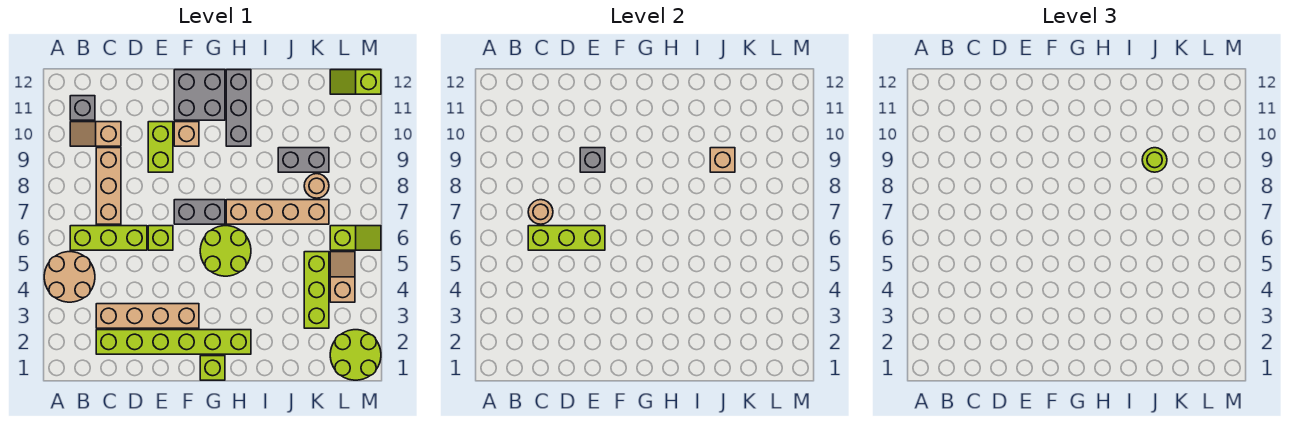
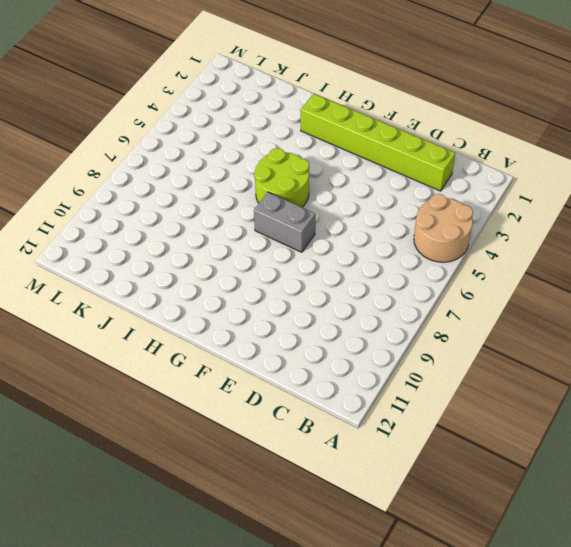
none -> lime 1x3 brick [70,226,147,250]
none -> tan 1x2 slope [70,122,121,146]
none -> grey 1x1 brick [70,96,95,120]

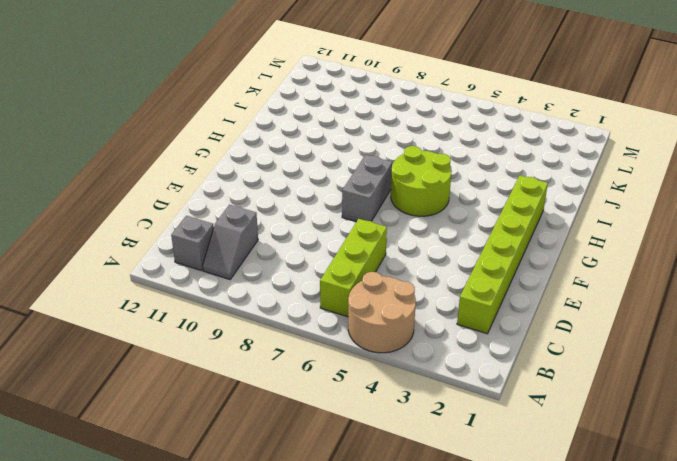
grey 1x2 slope [203,205,258,279] -> tan 1x2 slope [70,122,121,146]
none -> tan 1x4 brick [96,304,199,328]
none -> tan 1x3 brick [96,148,121,224]
none -> lime 1x1 brick [148,226,173,250]

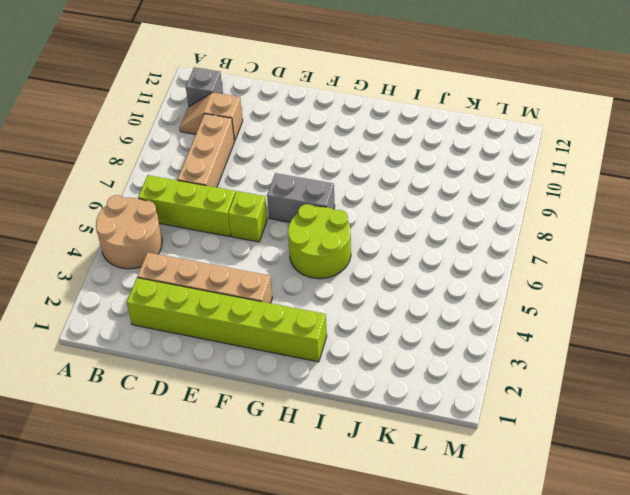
none -> lime 1x2 brick [148,122,173,172]
none -> tan 1x1 brick [174,122,199,146]
none -> grey 2x2 brick [174,70,225,120]

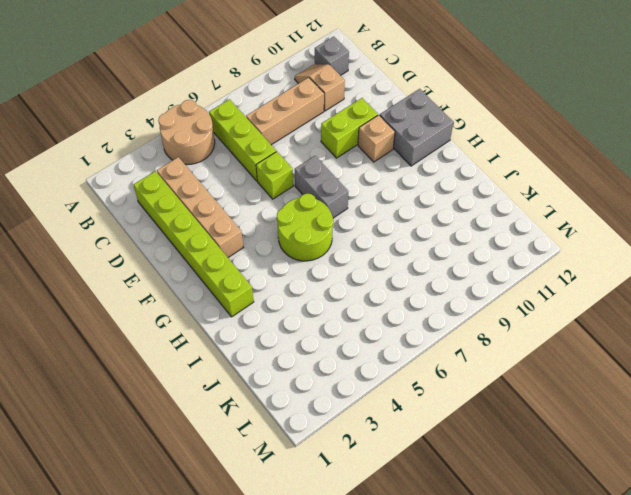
none -> lime 1x1 brick [200,356,225,380]
none -> tan 1x4 brick [226,200,329,224]
none -> grey 1x3 brick [226,70,251,146]

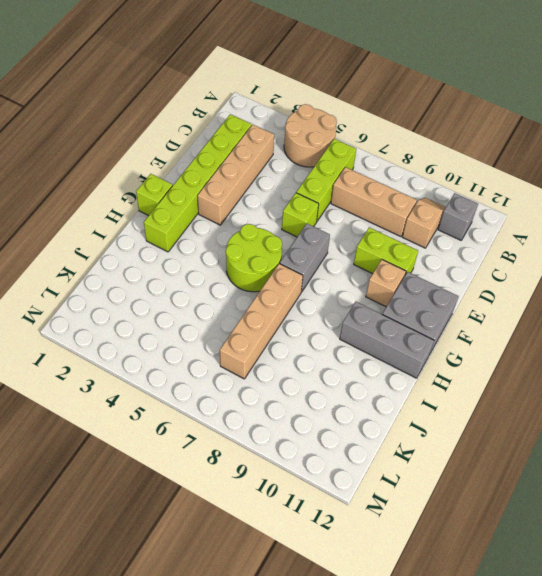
none -> grey 1x2 brick [278,148,329,172]
none -> lime 1x3 brick [304,252,329,328]
none -> tan 1x1 round brick [304,174,329,198]

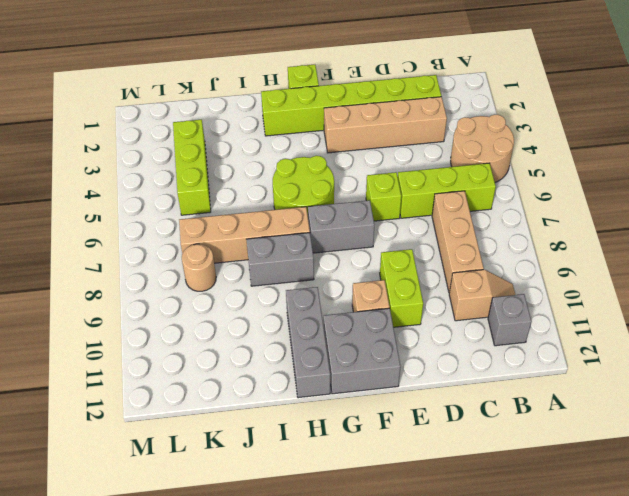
grey 1x2 brick [246,233,314,286] -> grey 1x2 brick moved to [278,148,329,172]
none -> lime 2x2 round brick [330,330,381,380]
none -> tan 1x2 slope [330,252,355,302]
none -> lime 1x2 slope [330,226,381,250]

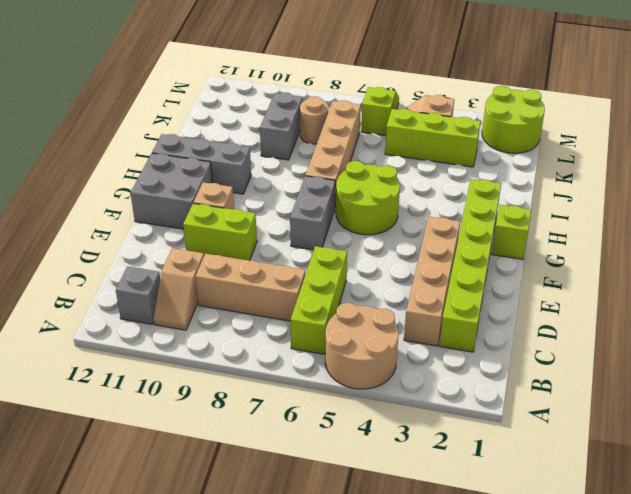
none -> lime 1x1 brick [148,226,173,250]
none -> lime 1x2 slope [330,70,381,94]
none -> lime 1x3 brick [528,226,605,250]

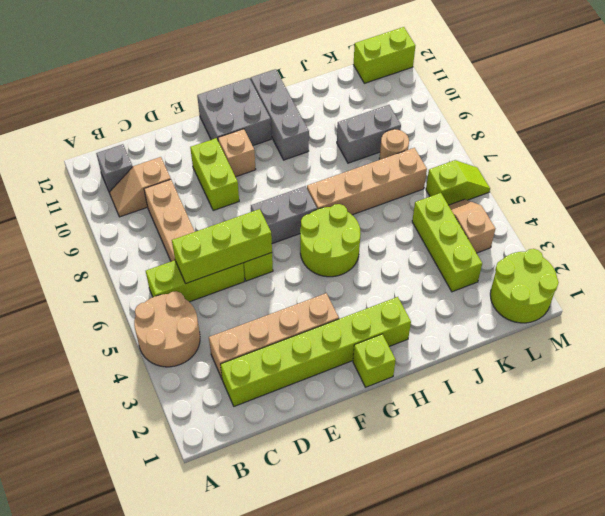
lime 1x2 brick [353,27,415,83] -> lime 1x2 slope [330,70,381,94]
none -> tan 1x1 round brick [528,200,553,224]
none -> grey 1x1 brick [580,148,605,172]
none -> tan 1x1 brick [710,148,735,172]

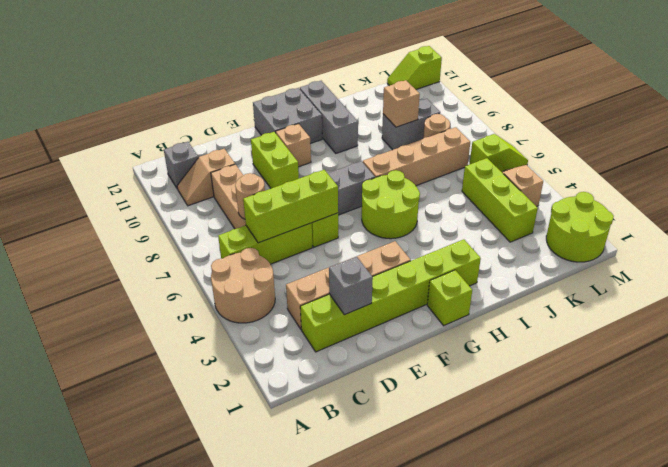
grey 1x1 brick [329,256,373,315] -> grey 1x1 brick moved to [580,148,605,172]
none -> lime 1x1 round brick [1142,148,1167,172]

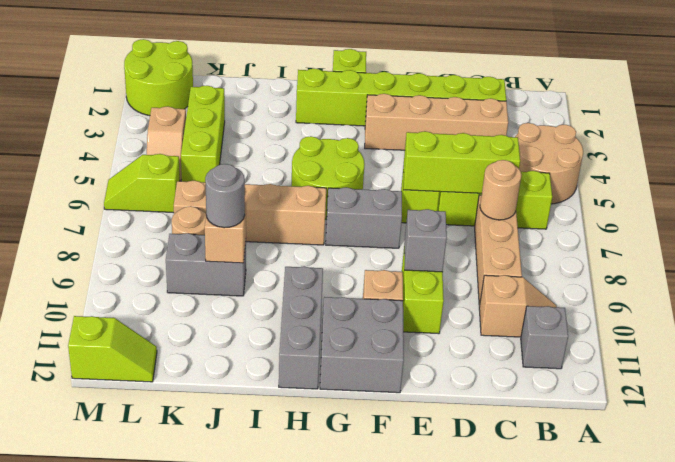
grey 1x1 round brick [205,164,245,228] -> lime 1x1 round brick [1142,148,1167,172]

